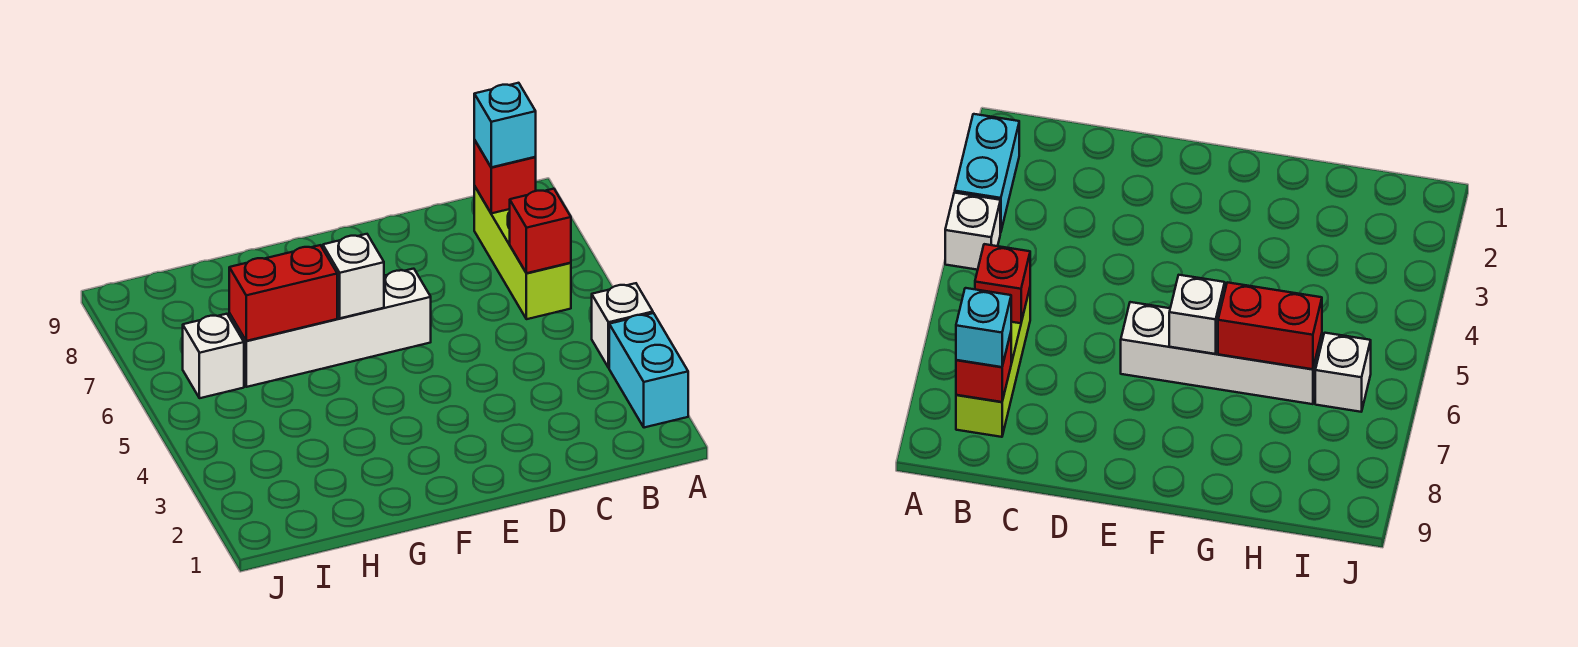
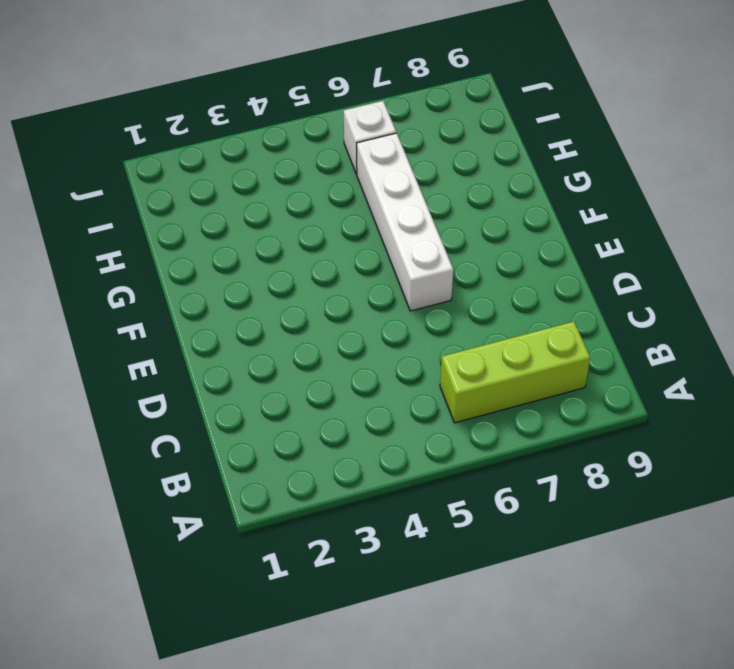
none -> cyan 1x2 brick [609,313,688,428]
none -> white 1x1 brick [592,283,653,368]

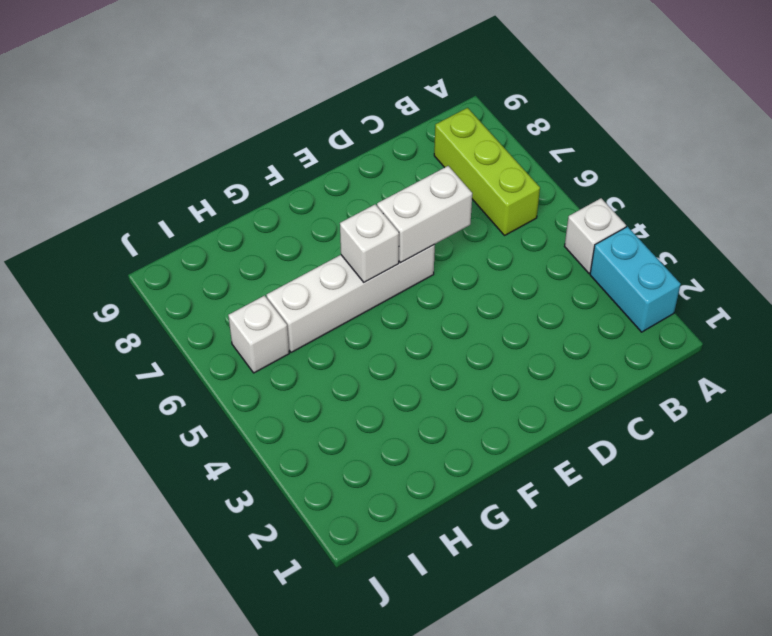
white 1x2 brick [377,166,472,263] -> none
none -> red 1x1 brick [510,189,571,273]
none -> red 1x1 brick [474,140,536,213]

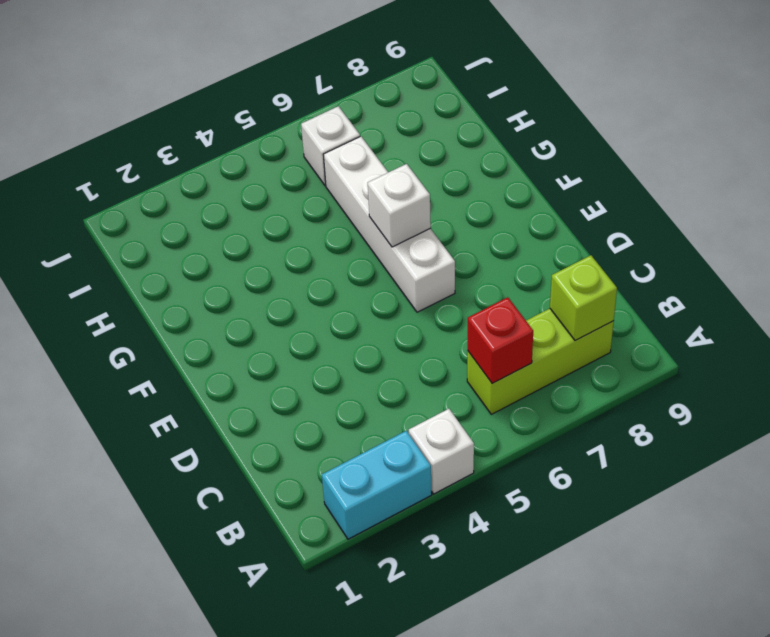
lime 1x1 brick [550,255,617,341] -> red 1x1 brick [474,140,536,213]
none -> red 1x2 brick [229,245,337,341]
none -> cyan 1x1 brick [474,83,536,167]

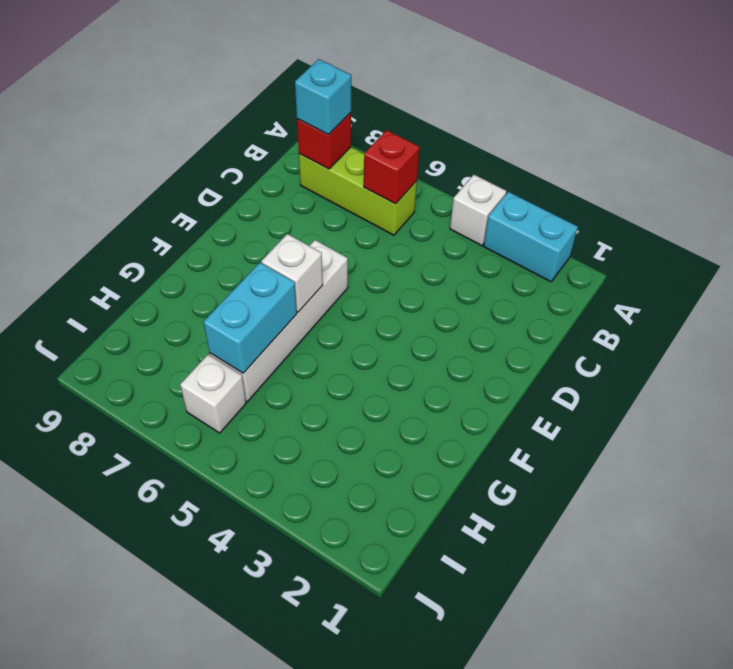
cyan 1x2 brick [204,263,297,373] -> red 1x2 brick [229,245,337,341]

